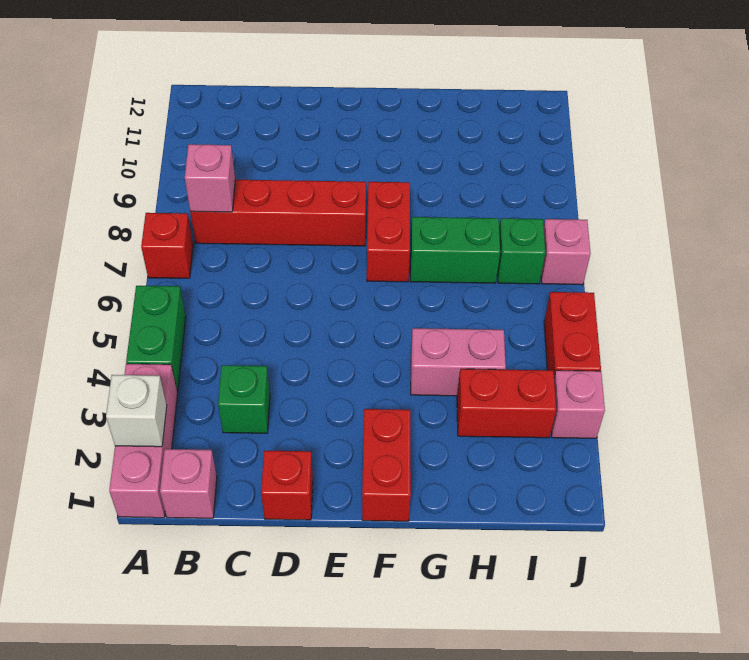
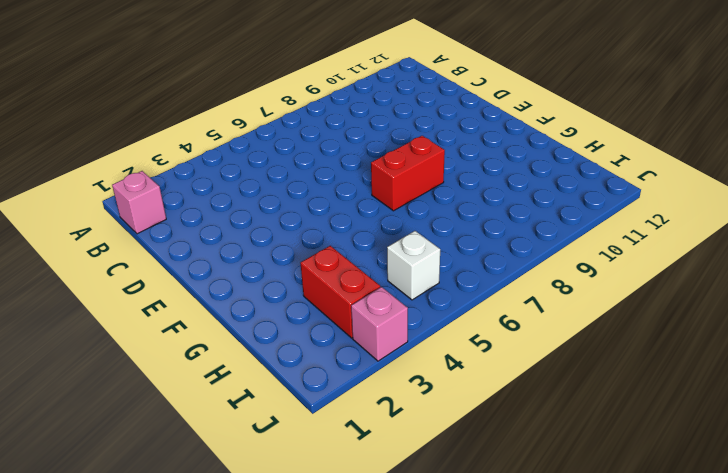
white 1x1 brick [387,231,440,300] -> white 1x1 brick moved to [106,375,167,447]
none -> pink 1x3 brick [109,364,178,518]
none -> green 1x2 brick [126,286,186,391]
none -> red 1x1 brick [141,213,193,278]

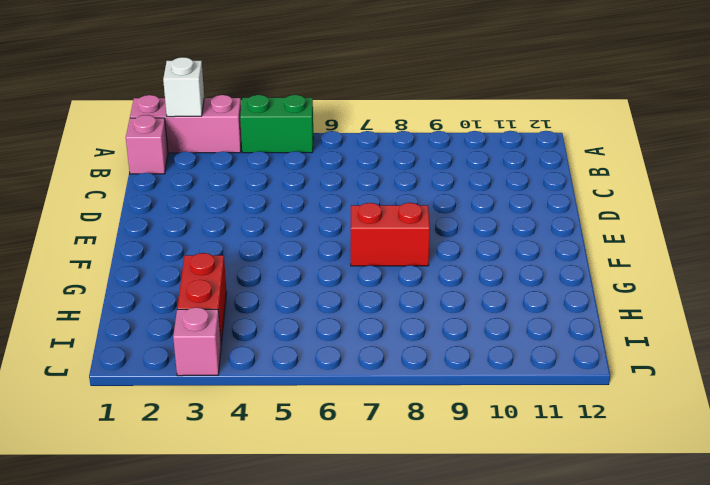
none -> red 1x1 brick [141,213,193,278]
none -> red 1x4 brick [190,180,366,246]
none -> green 1x1 brick [218,365,270,433]

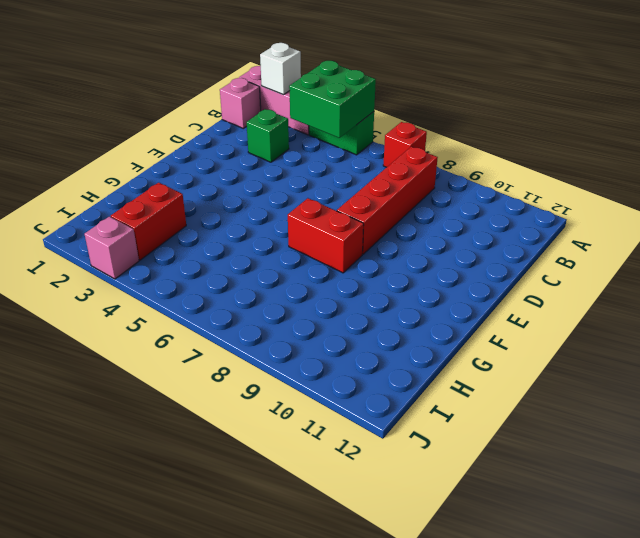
green 2x2 brick [289,61,376,138] -> none
none -> red 1x1 brick [261,451,313,520]
none -> red 1x2 brick [362,409,411,521]
none -> pink 1x2 brick [411,328,506,396]

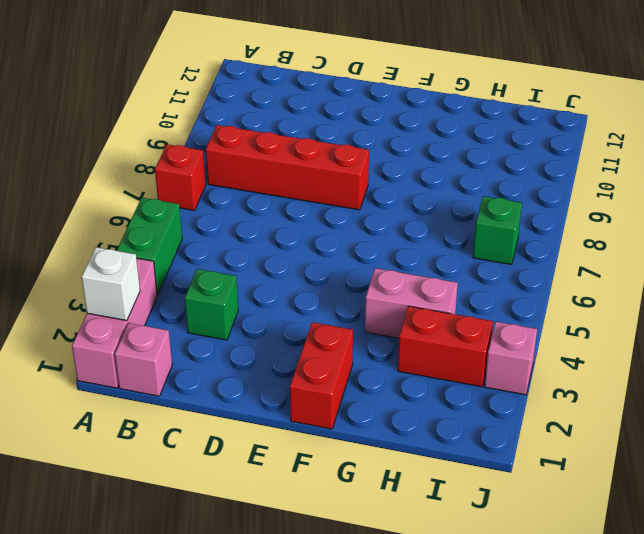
none -> red 1x1 brick [261,451,313,520]
none -> red 1x2 brick [367,182,410,282]
none -> green 1x2 brick [410,217,500,283]

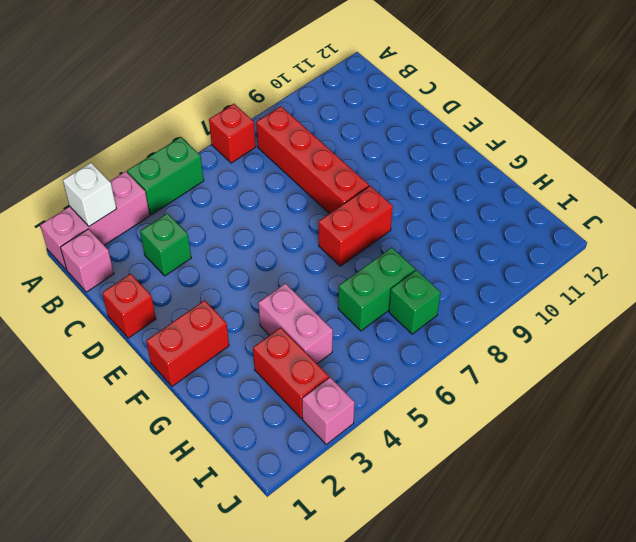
green 1x2 brick [338,247,415,331] -> green 1x2 brick turned to [410,217,500,283]
none -> red 1x2 brick [544,292,601,376]
none -> pink 1x1 brick [541,219,591,285]
none -> pink 1x1 brick [185,144,235,212]

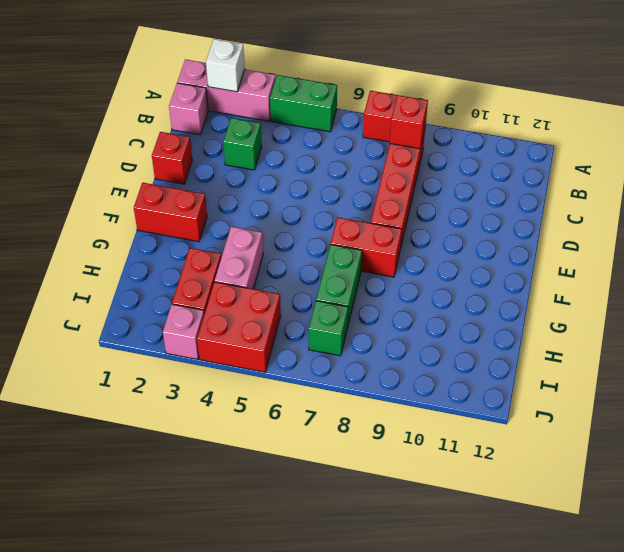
red 1x1 brick [390,95,428,149] -> pink 1x1 brick [185,144,235,212]
red 2x2 brick [197,282,281,372] -> red 1x2 brick [544,292,601,376]
none -> pink 1x1 brick [541,219,591,285]

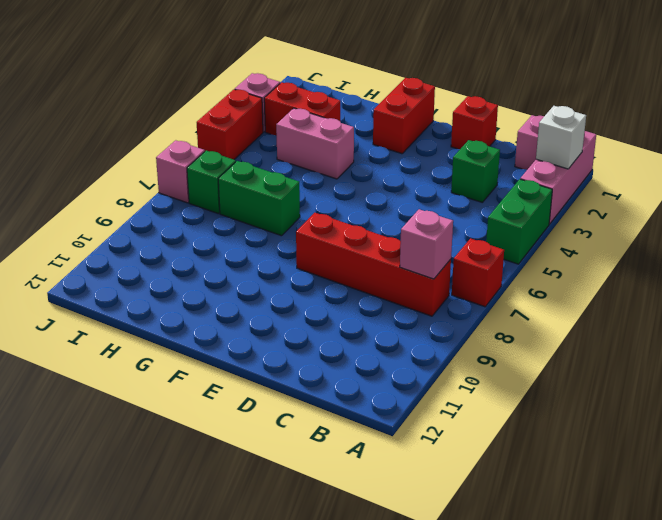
none -> red 1x2 brick [367,182,410,282]

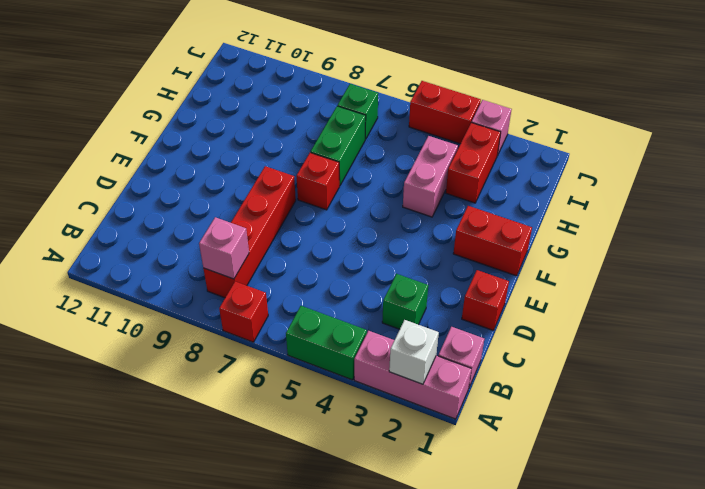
red 1x1 brick [296,153,340,210] -> red 1x2 brick [367,182,410,282]
none -> pink 1x1 brick [541,219,591,285]

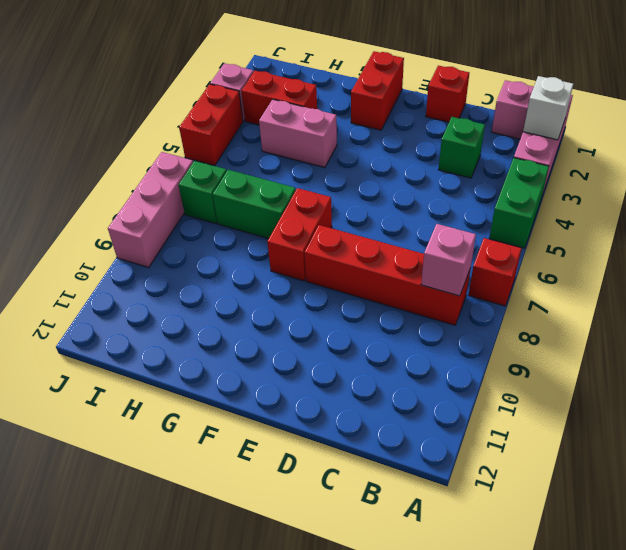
pink 1x3 brick [108,152,193,267] -> pink 1x1 brick [541,219,591,285]

